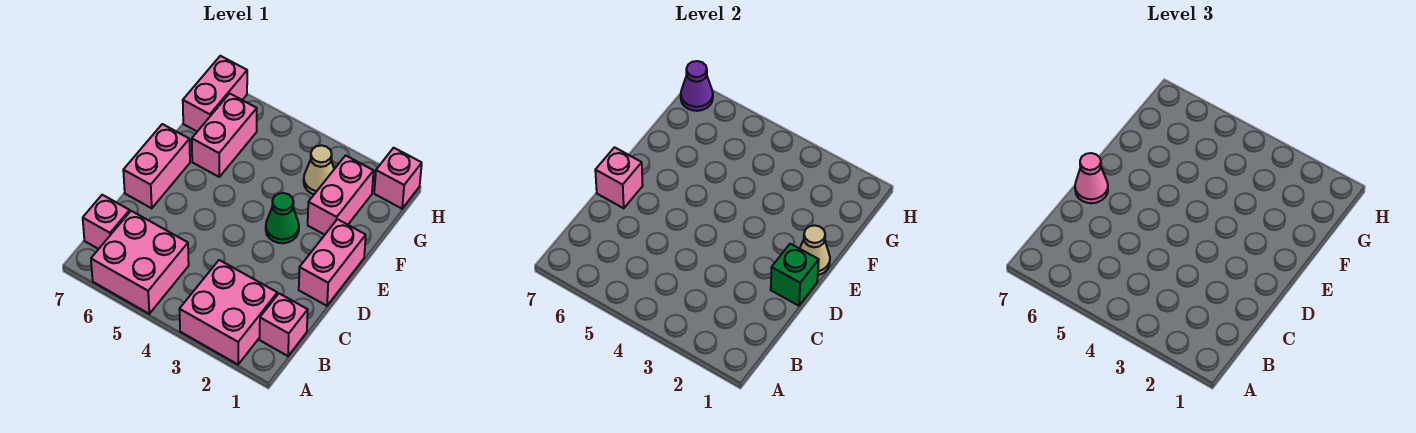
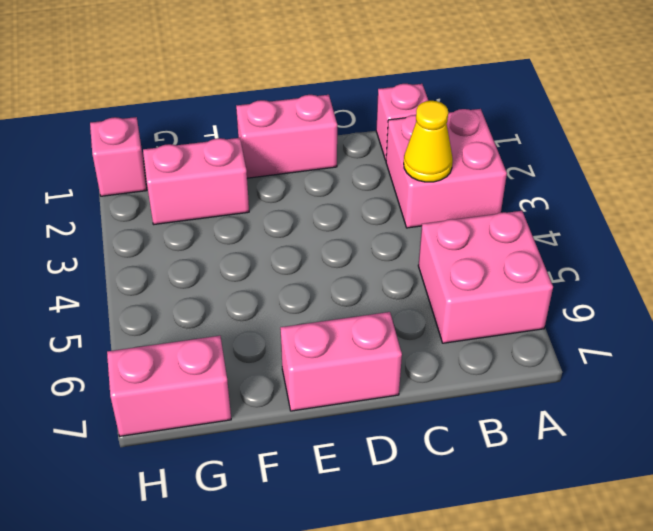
yellow 1x1 cone [404,101,453,182] -> none
none -> pink 1x1 brick [83,195,130,249]
none -> green 1x1 cone [266,193,299,243]
none -> pink 1x2 brick [192,93,257,177]

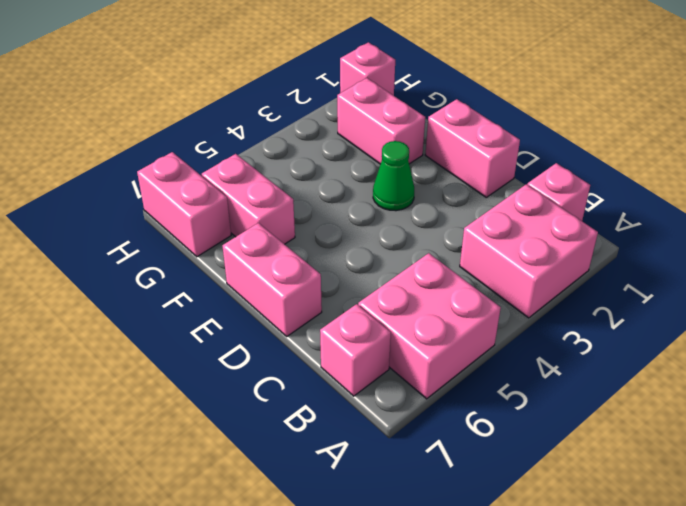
none -> tan 1x1 cone [304,145,334,194]
none -> green 1x1 brick [771,244,819,306]
none -> pink 1x1 brick [595,147,643,208]

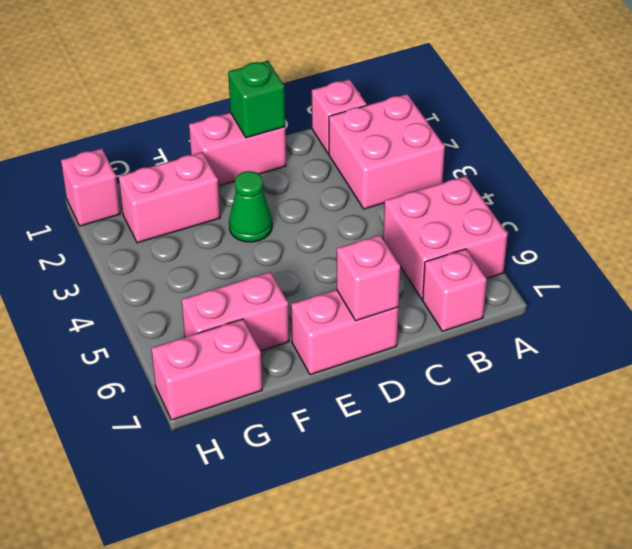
none -> tan 1x1 cone [304,145,334,194]
none -> tan 1x1 cone [800,225,830,275]
none -> purple 1x1 cone [681,61,713,111]

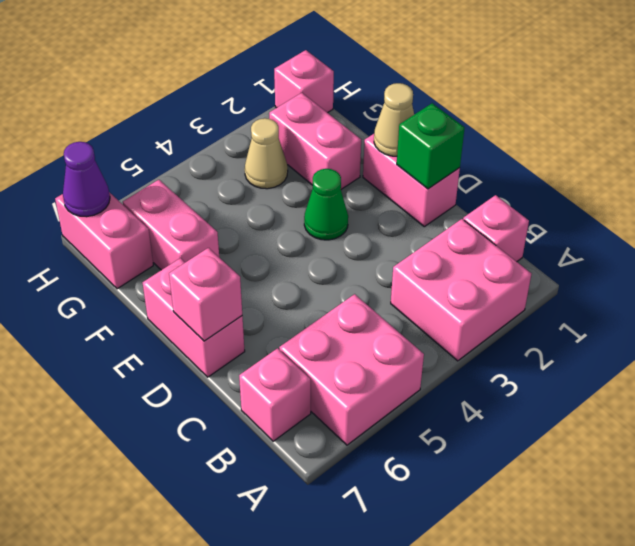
none -> pink 1x1 cone [1075,153,1108,203]

